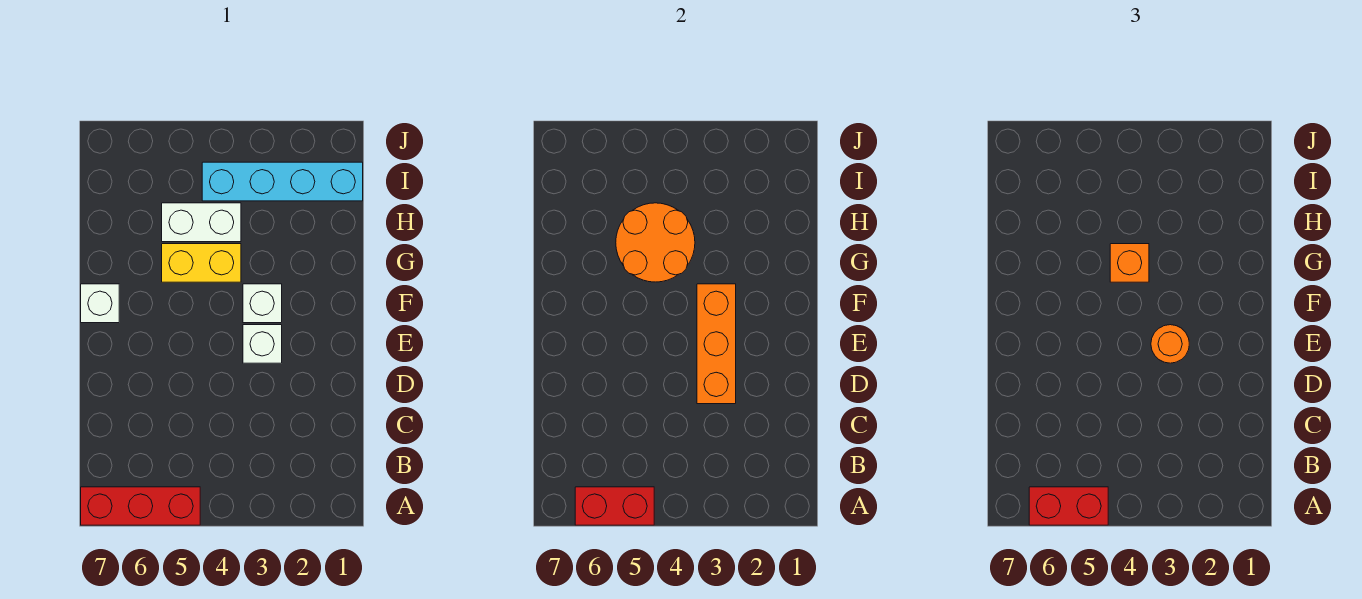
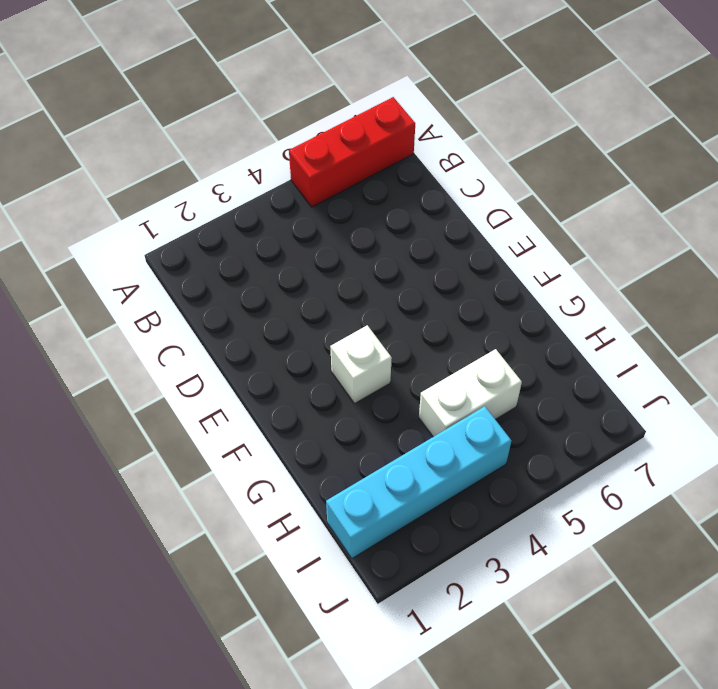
none -> white 1x1 brick [243,325,282,363]
none -> white 1x1 brick [81,284,119,323]
none -> yellow 1x2 brick [162,244,241,282]

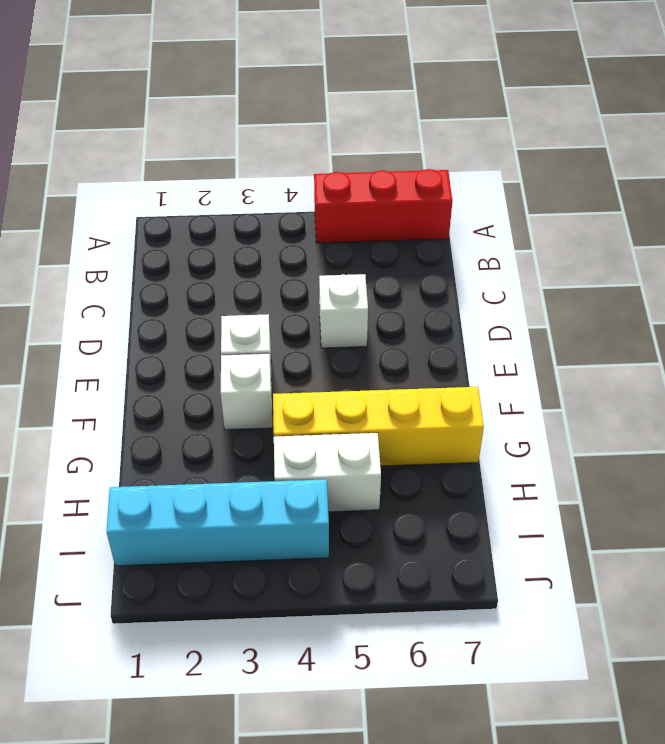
white 1x1 brick [319,274,368,348] -> white 1x1 brick moved to [81,284,119,323]
yellow 1x4 brick [273,387,484,466] -> yellow 1x2 brick [162,244,241,282]
none -> red 1x2 brick [575,487,654,525]
none -> orange 1x3 brick [697,284,736,404]
none -> orange 2x2 round brick [616,203,695,282]

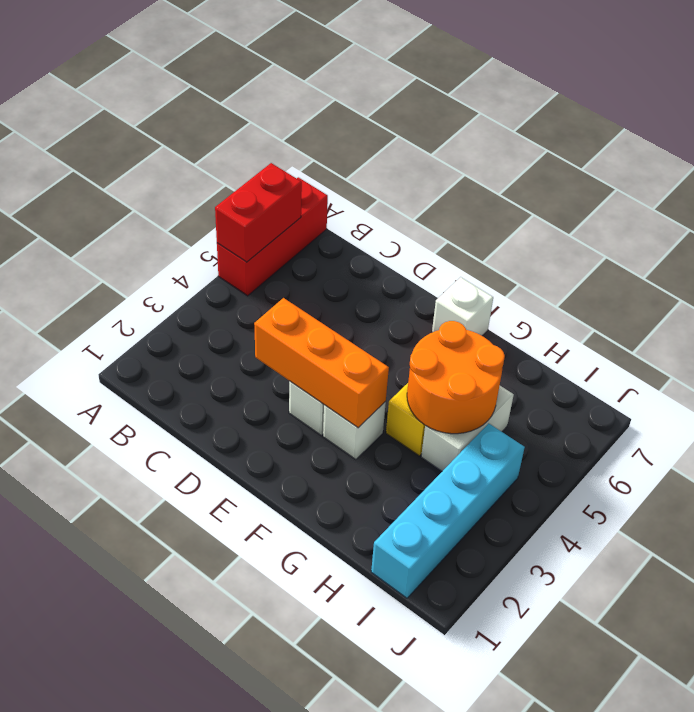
none -> red 1x2 brick [1029,487,1108,525]
none -> orange 1x1 round brick [1151,325,1189,363]
none -> orange 1x1 brick [1110,244,1149,282]

